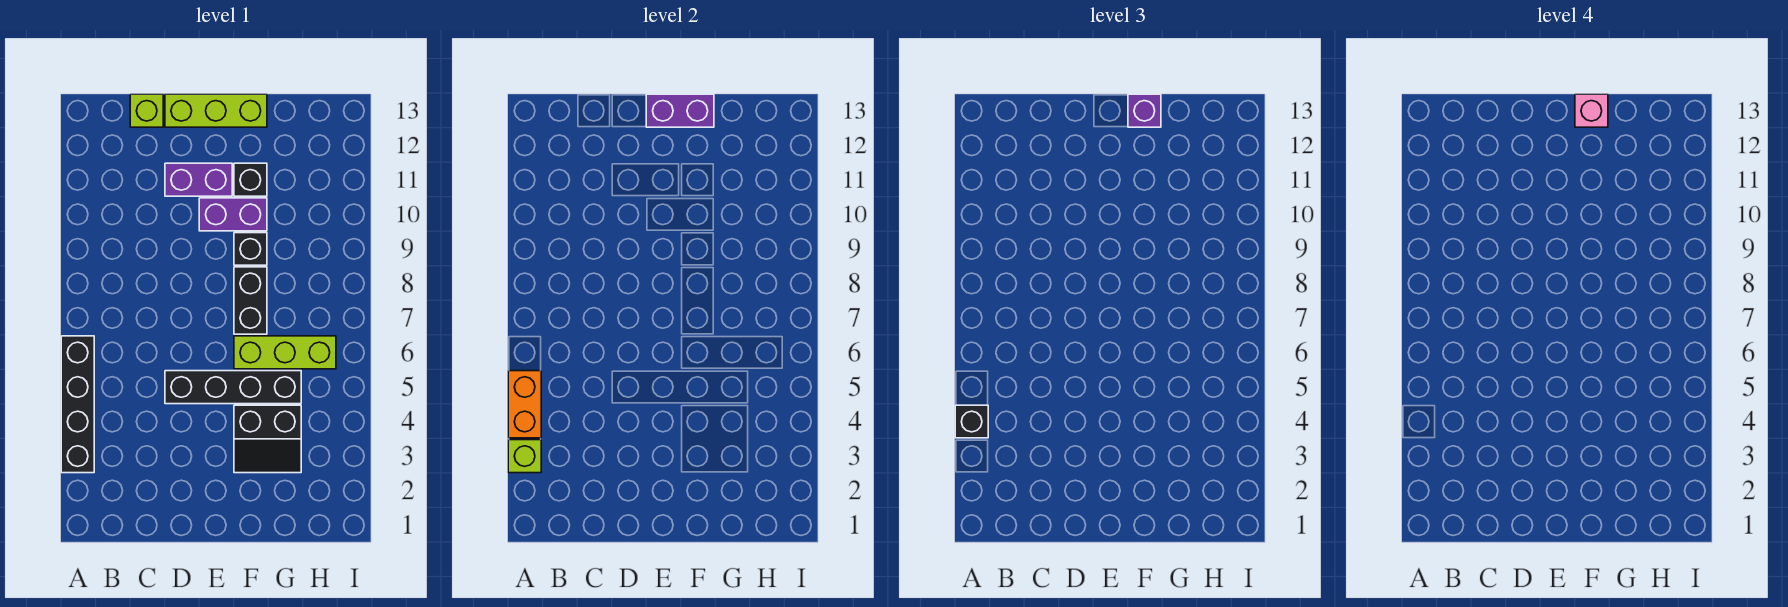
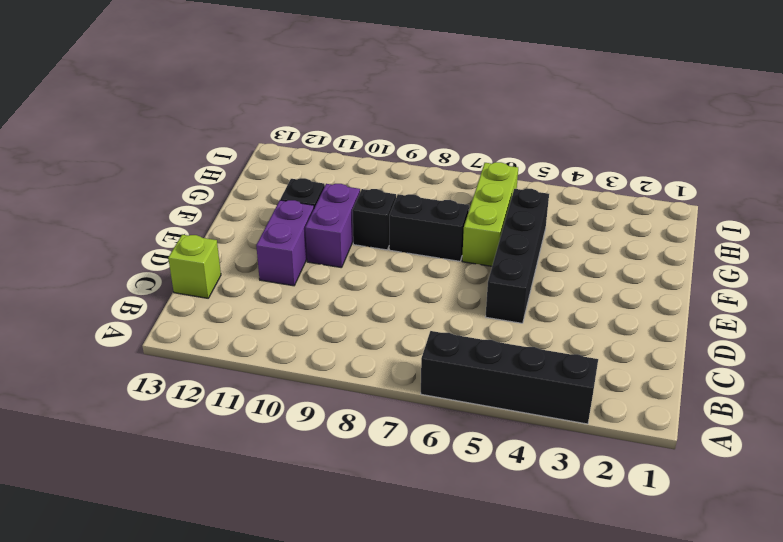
none -> lime 1x3 brick [165,94,267,127]
none -> black 2x2 slope [234,405,301,473]
none -> lime 1x1 brick [508,440,541,473]

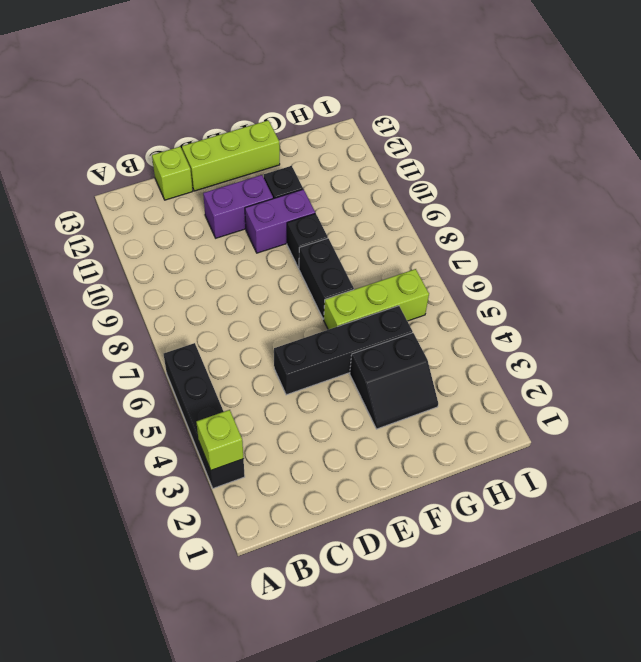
none -> orange 1x2 brick [508,371,541,438]
none -> purple 1x2 brick [646,94,714,127]
none -> black 1x1 brick [955,405,988,438]

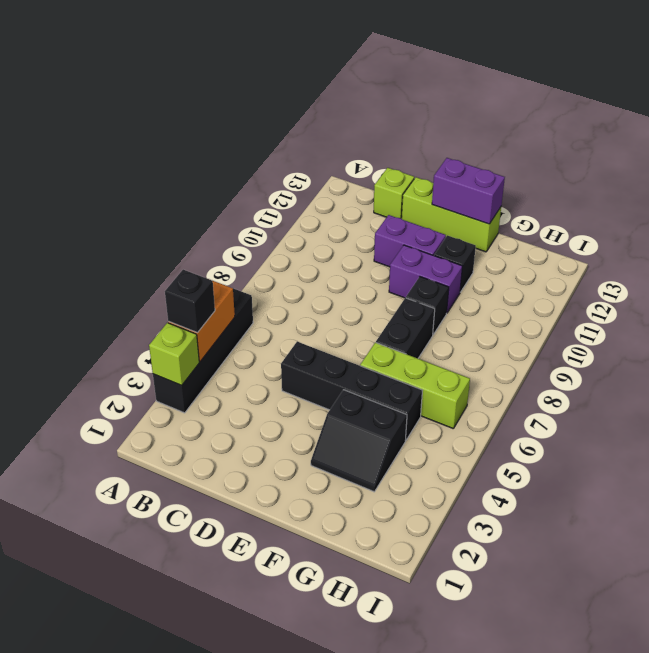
none -> purple 1x1 brick [1128,94,1161,127]
none -> pink 1x1 brick [1575,94,1608,127]

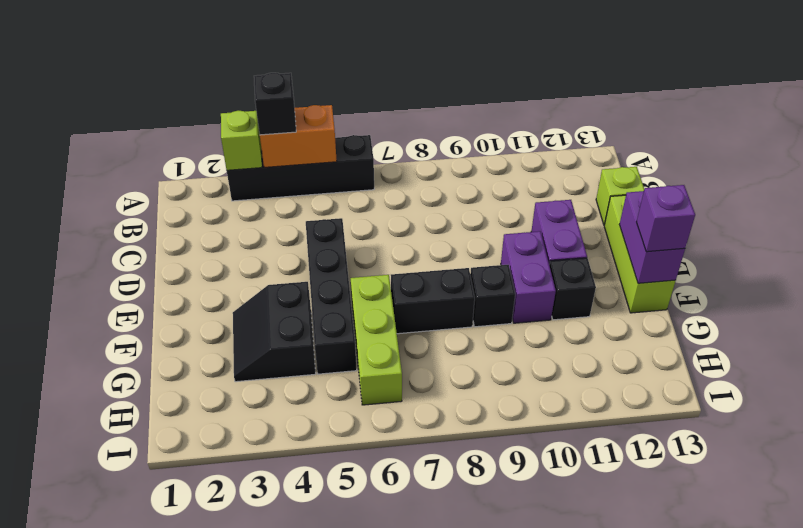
none -> pink 1x1 brick [1575,94,1608,127]

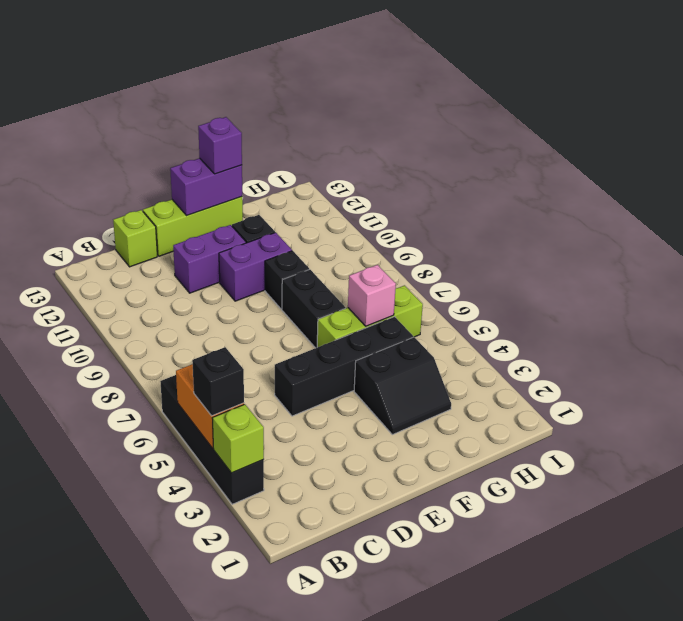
pink 1x1 brick [348,265,396,326] -> pink 1x1 brick moved to [1575,94,1608,127]

